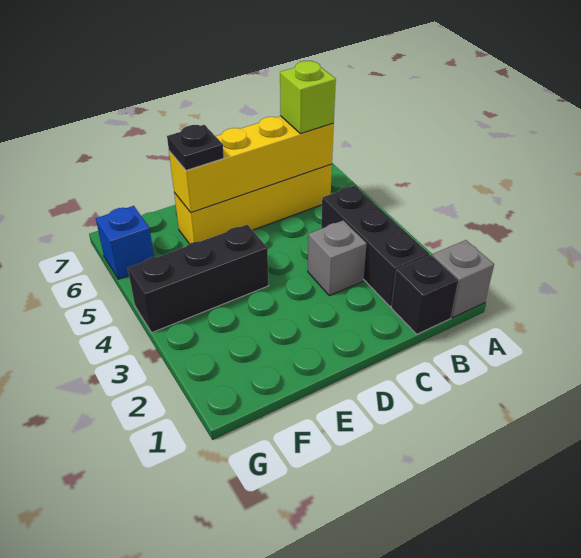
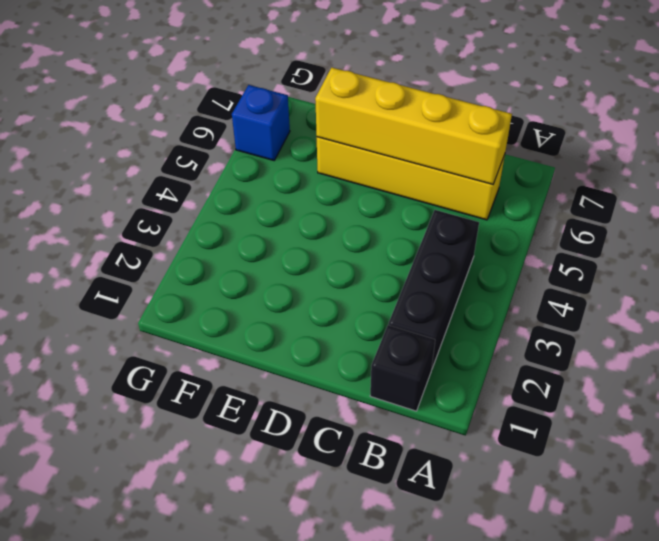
none -> grey 1x1 brick [432,240,494,318]
none -> grey 1x1 brick [308,220,367,296]

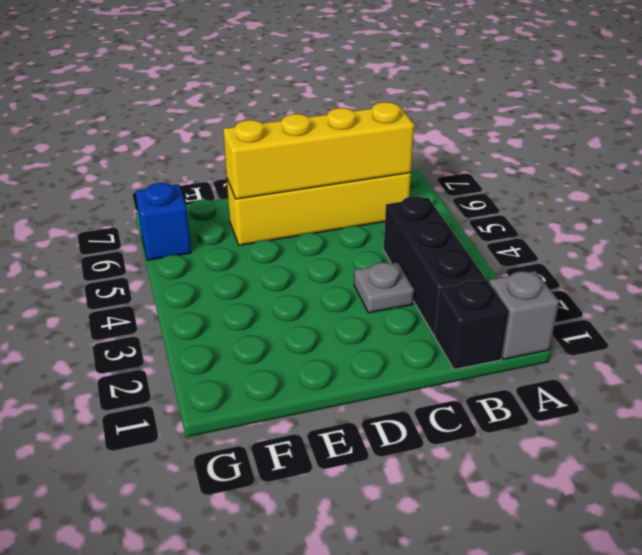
grey 1x1 plate [354,262,414,313] -> grey 1x1 brick [308,220,367,296]
none -> black 1x3 brick [128,225,269,333]
none -> lime 1x1 brick [280,61,336,134]

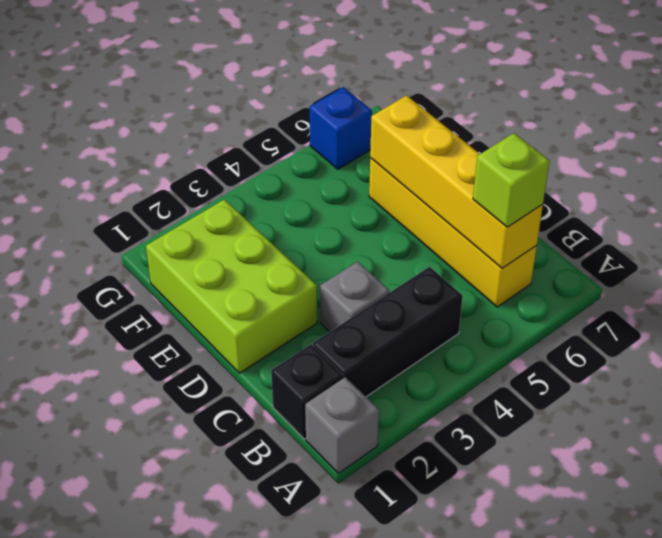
lime 2x3 brick [146,199,317,373] -> none
none -> black 1x3 brick [128,225,269,333]
none -> black 1x1 plate [167,125,224,170]

